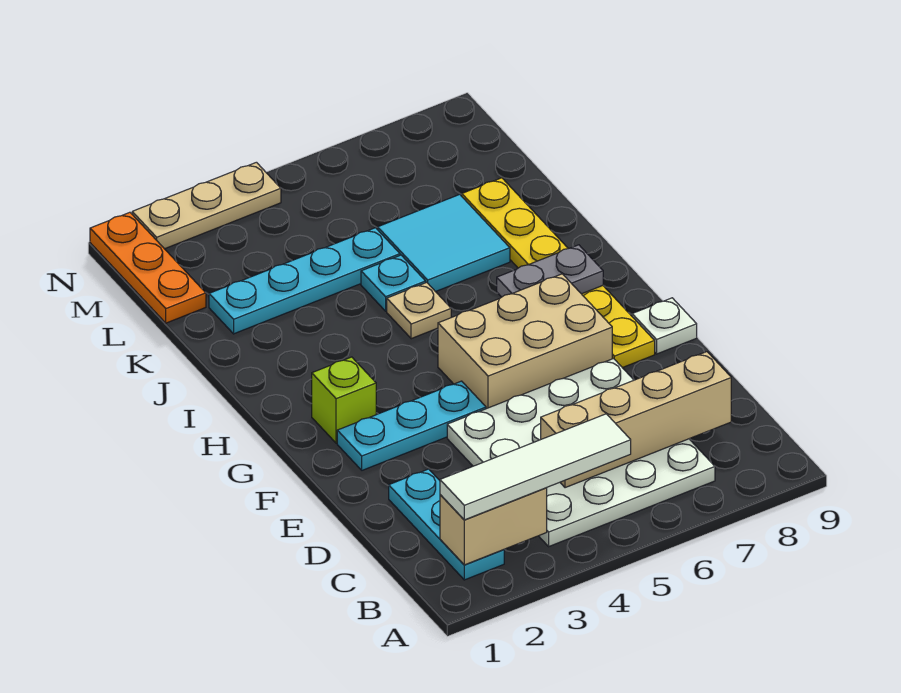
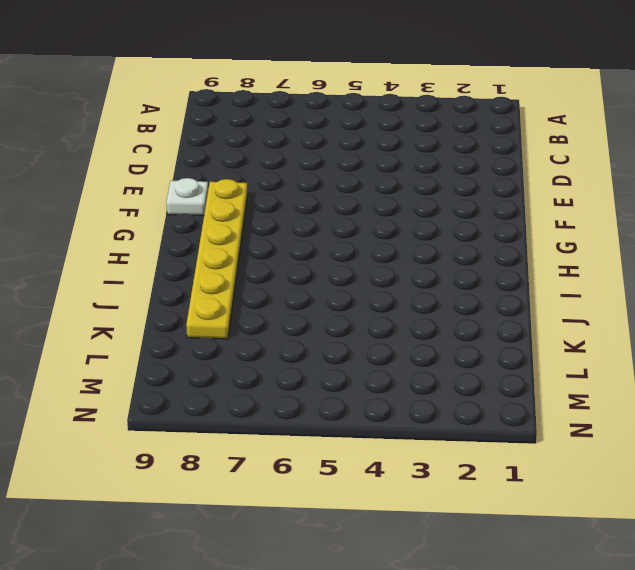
none -> cyan 1x3 plate [389,469,504,580]
none -> white 4x4 plate [447,359,715,546]
none -> cyan 1x3 plate [337,381,486,470]

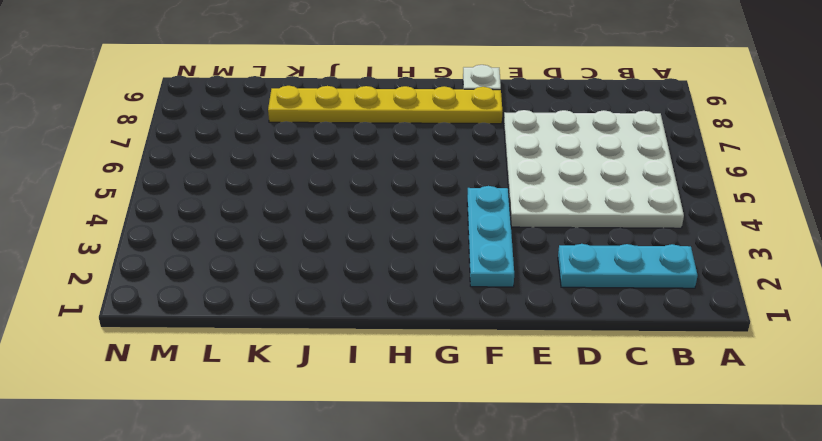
none -> tan 2x3 brick [438,274,612,409]
none -> lime 1x1 brick [312,357,376,443]
none -> tan 1x1 plate [387,282,451,339]

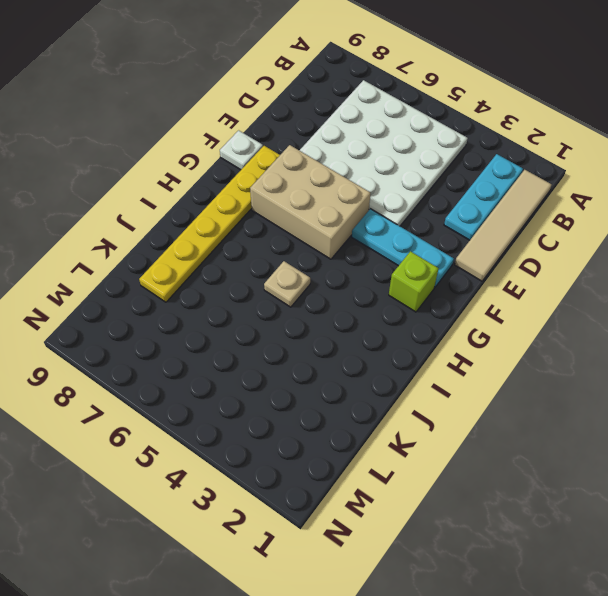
tan 1x4 tile [455,170,552,281] -> none
none -> cyan 1x1 plate [361,255,426,311]
none -> cyan 2x2 tile [378,194,510,292]
none -> cyan 1x4 plate [209,228,400,334]

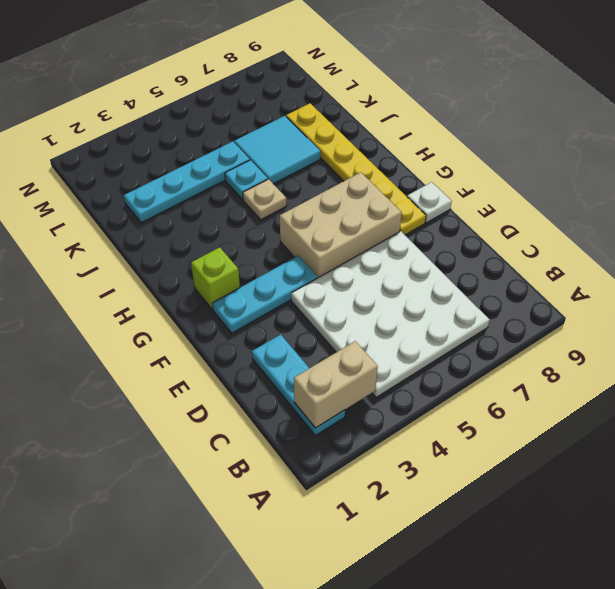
none -> orange 1x3 plate [90,212,206,323]
none -> tan 1x3 plate [132,162,281,249]
none -> tan 1x4 brick [541,352,731,488]

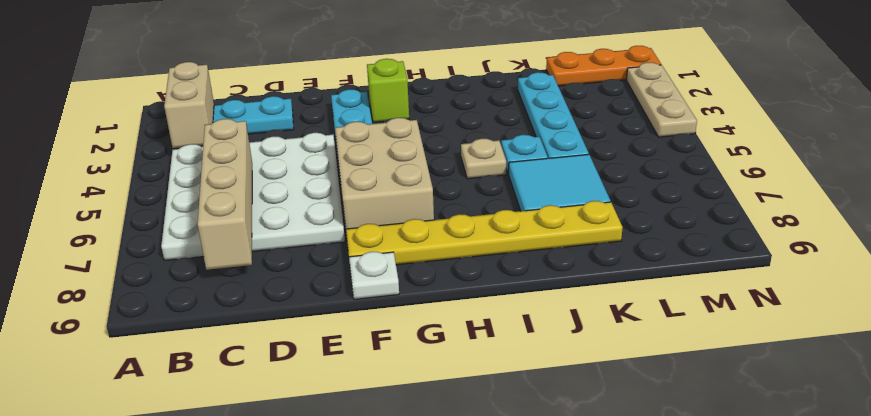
none -> grey 1x2 plate [497,245,603,297]
none -> white 1x4 tile [440,414,631,520]

